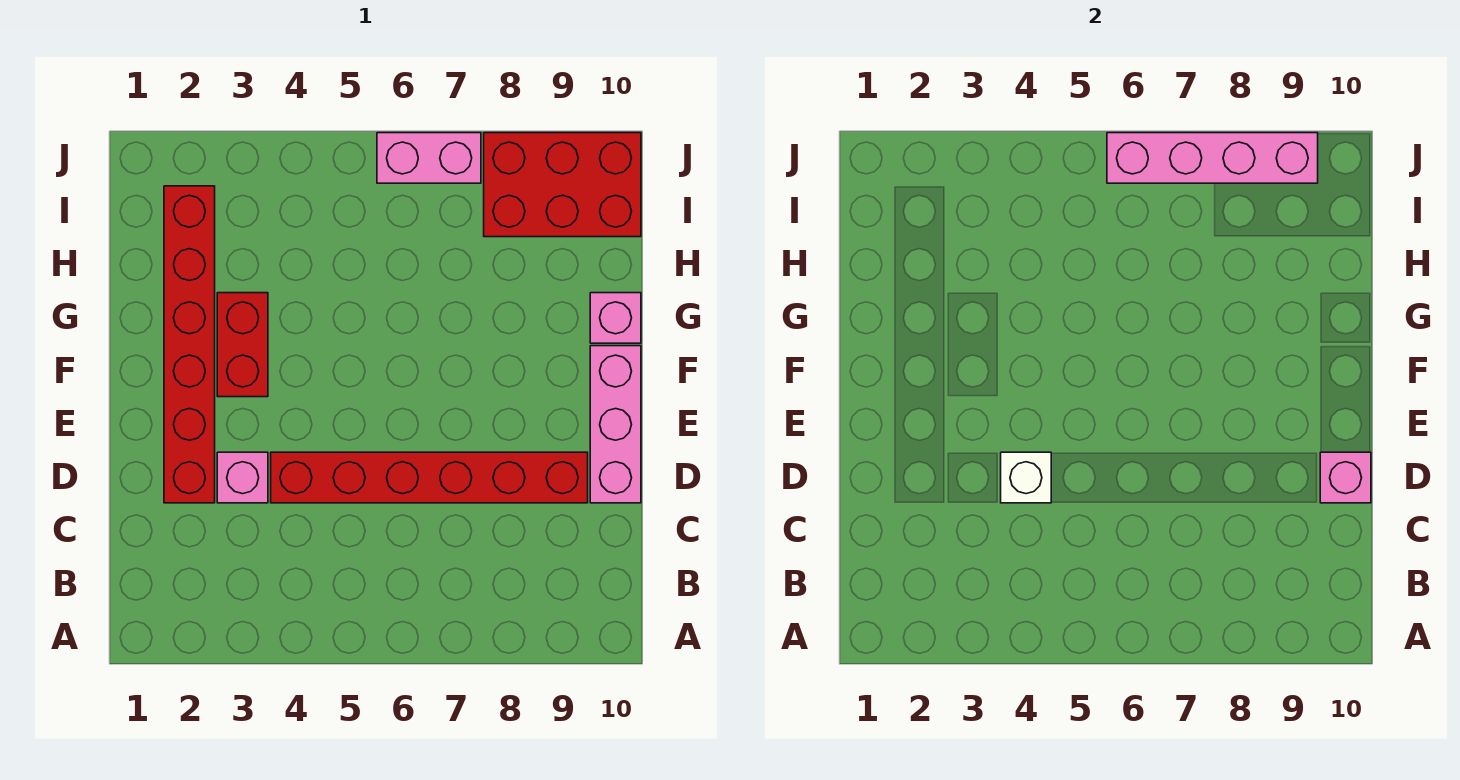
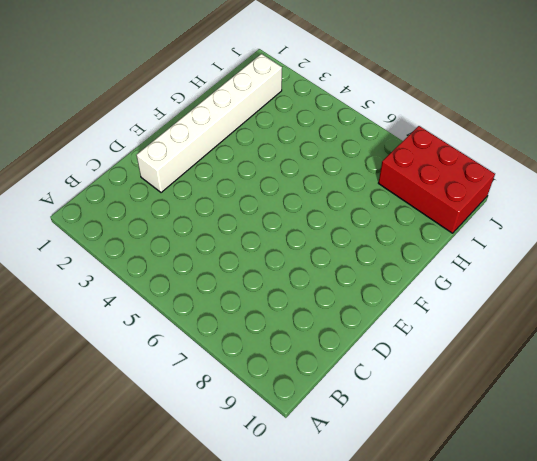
white 1x6 brick [136,54,282,193] -> red 1x6 brick [164,186,215,503]
none -> pink 1x1 brick [217,452,268,503]
none -> red 1x6 brick [271,452,588,503]

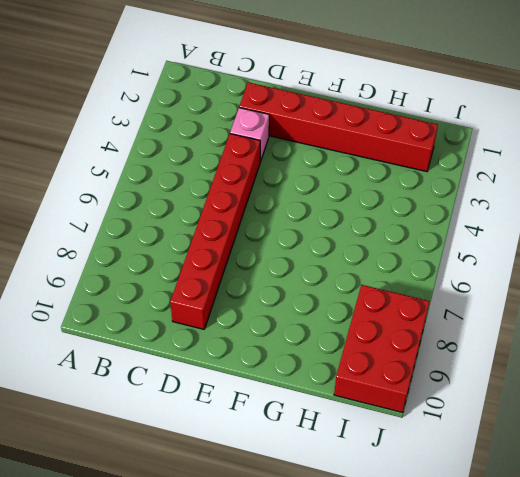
none -> pink 1x3 brick [590,346,641,503]
none -> red 1x2 brick [217,293,268,397]

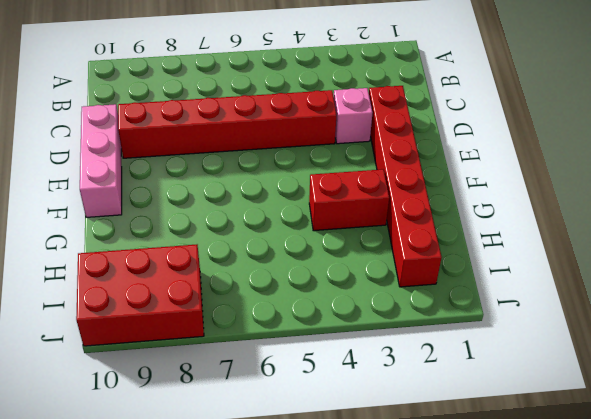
red 1x2 brick [309,169,389,231] -> red 1x2 brick turned to [217,293,268,397]
none -> pink 1x1 brick [590,293,641,343]
none -> pink 1x2 brick [377,133,481,183]

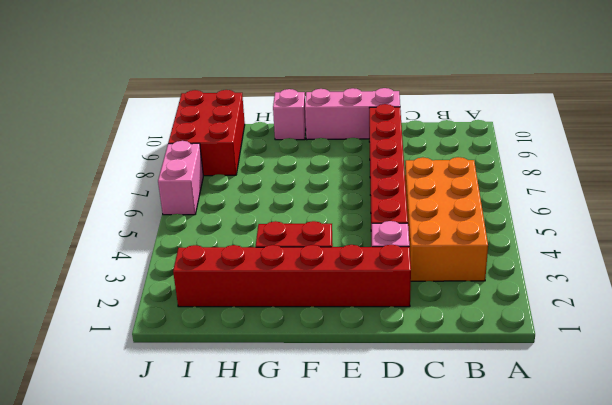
orange 2x4 brick [405,157,488,281] -> none
none -> white 1x1 brick [1001,452,1051,503]
none -> pink 1x1 brick [1320,452,1371,503]

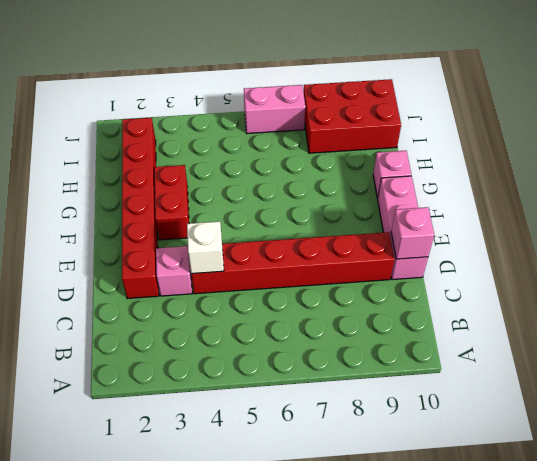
none -> pink 1x4 brick [1107,133,1318,183]

